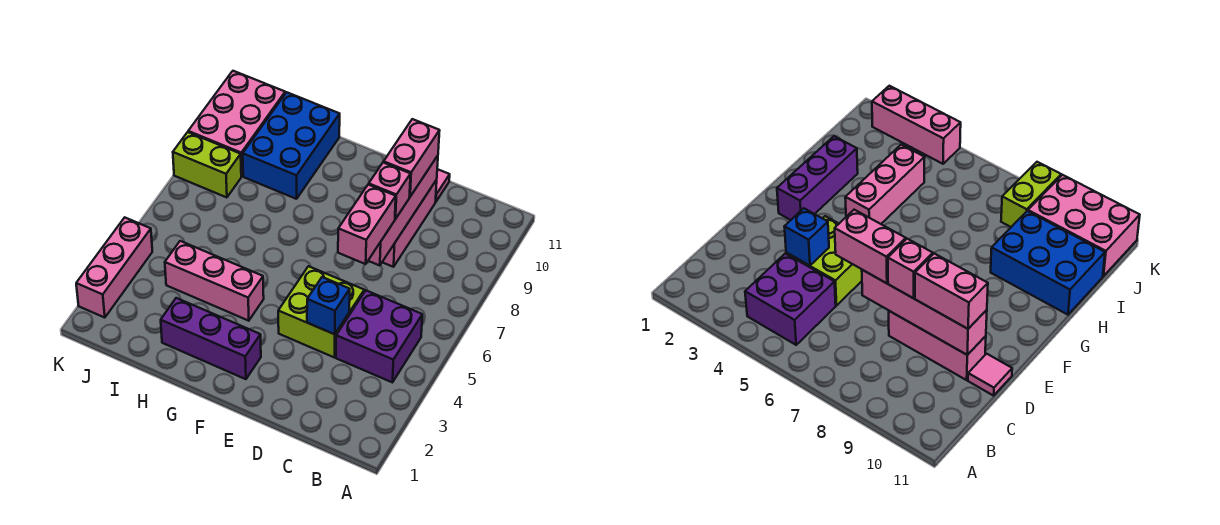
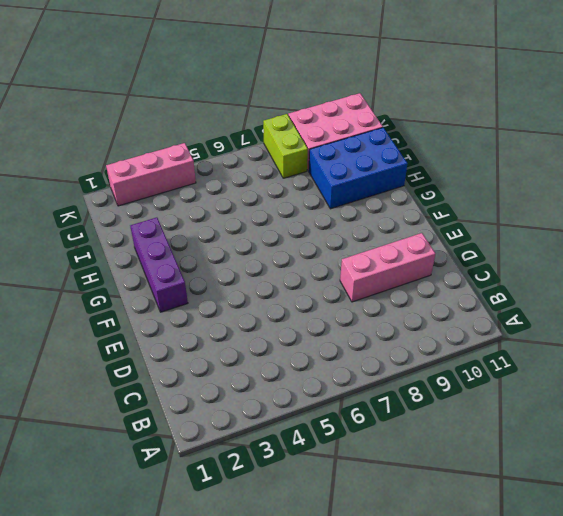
none -> purple 2x2 brick [336,291,422,382]
none -> lime 2x2 brick [278,266,364,357]
none -> pink 1x1 tile [435,169,450,202]

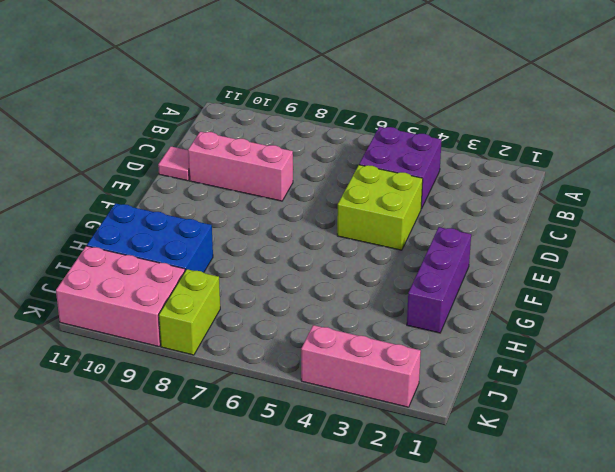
none -> pink 1x3 brick [165,241,264,321]
none -> blue 1x1 brick [307,277,350,334]
none -> pink 1x4 brick [368,156,438,266]

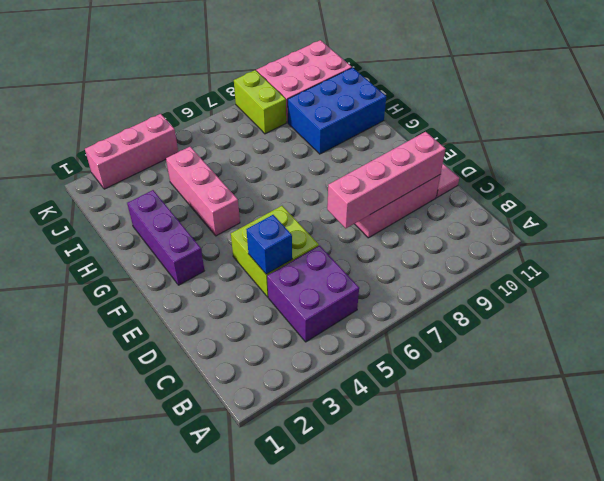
none -> pink 1x2 brick [338,184,396,264]
none -> pink 1x1 brick [369,162,411,219]
none -> pink 1x2 brick [384,119,440,196]

